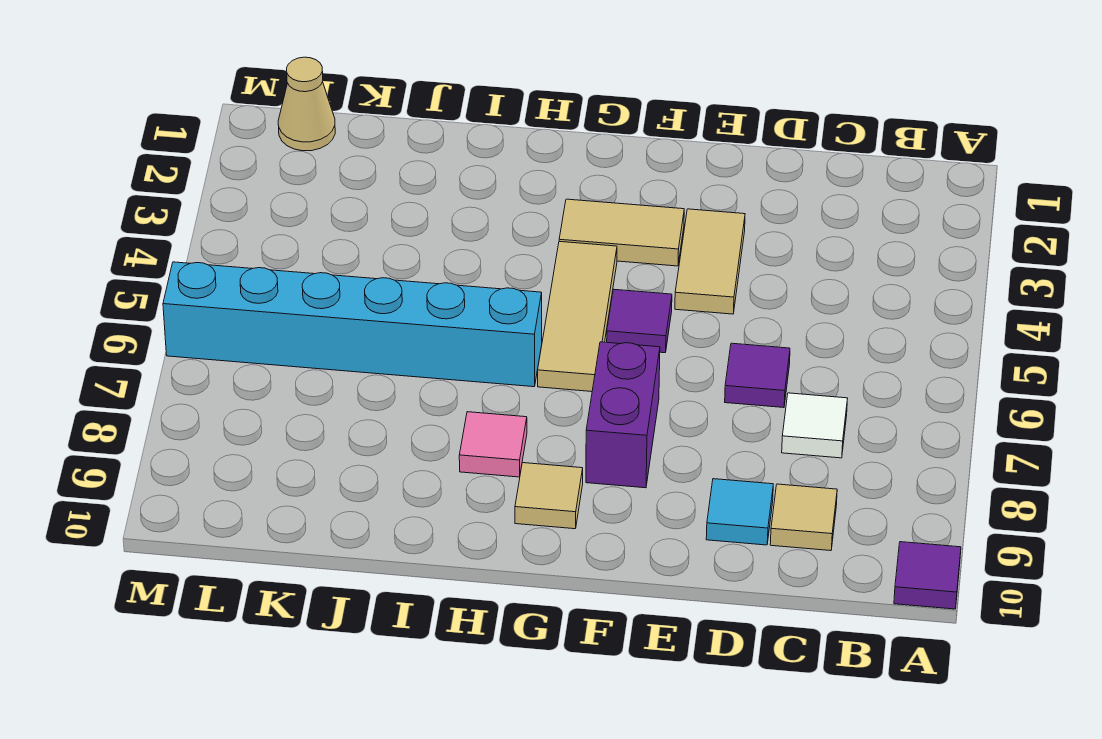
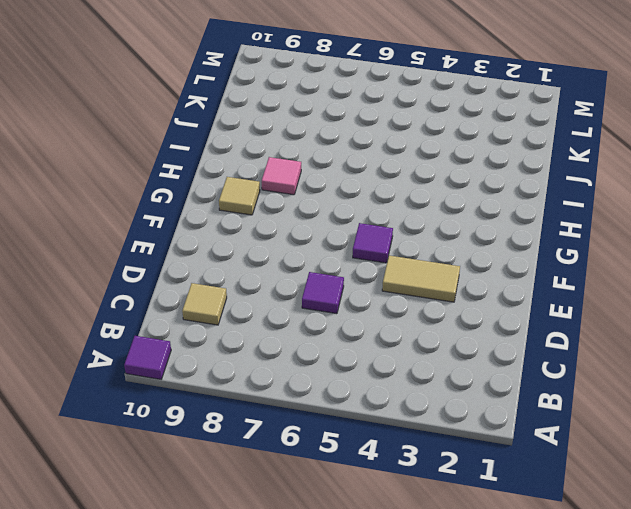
none -> white 1x1 tile [782,393,848,458]
none -> cyan 1x1 tile [706,479,773,545]
none -> tan 1x2 tile [559,199,684,266]

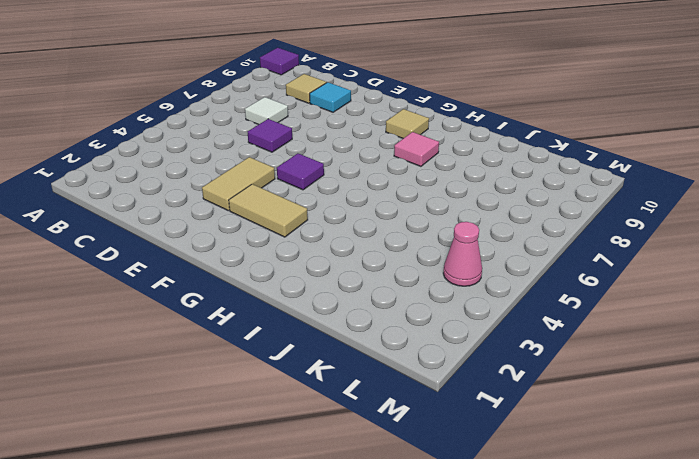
pink 1x1 cone [443,222,482,286] -> none
none -> purple 1x2 brick [586,342,660,488]
none -> tan 1x3 tile [538,242,617,392]
none -> cyan 1x6 brick [163,262,542,387]

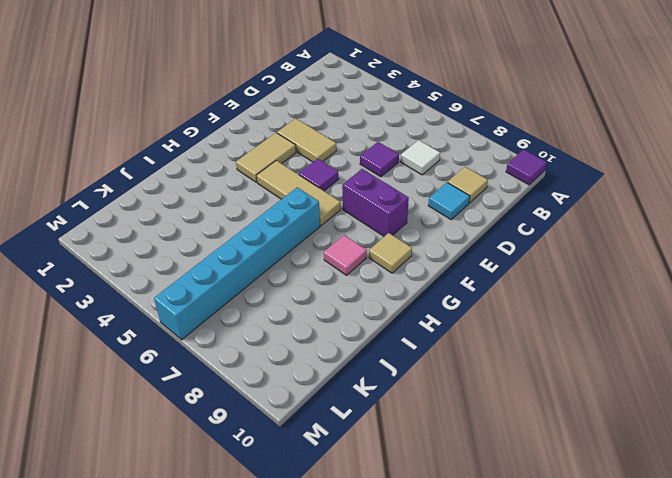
none -> tan 1x1 cone [278,57,335,151]

